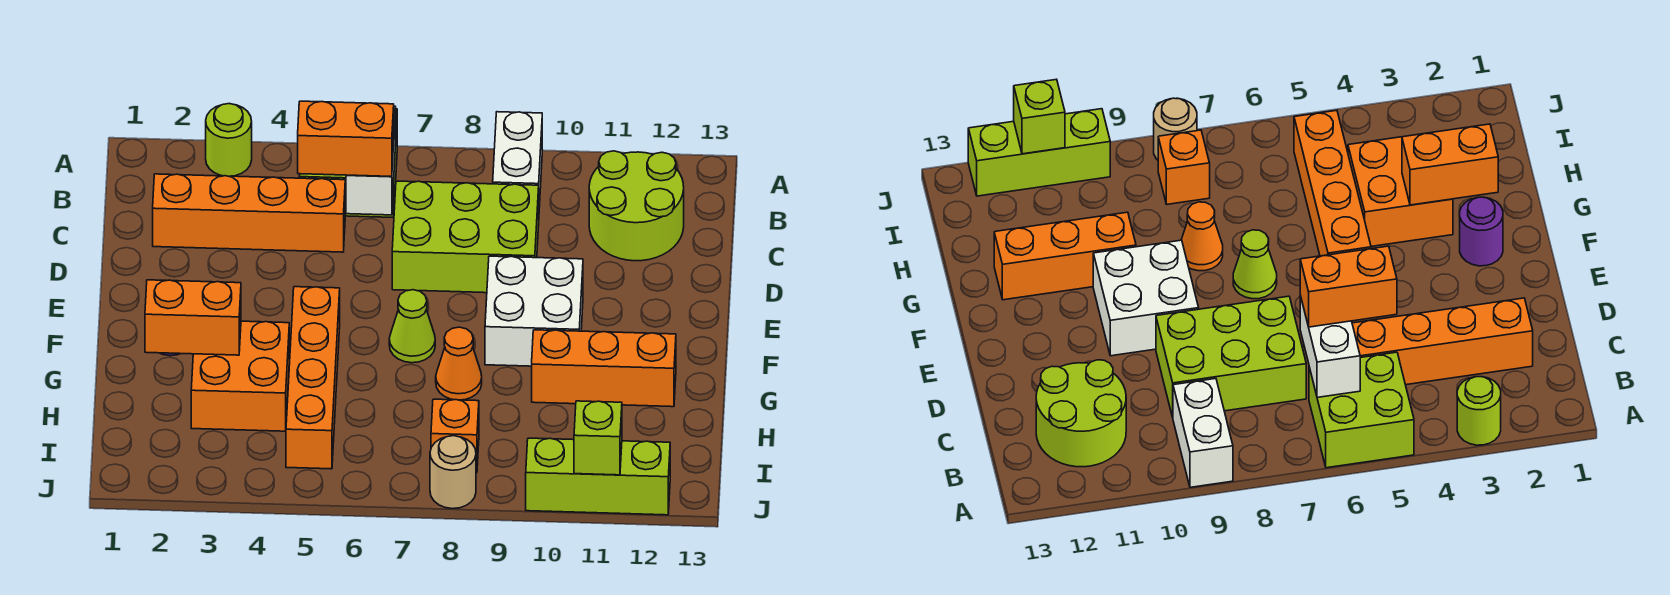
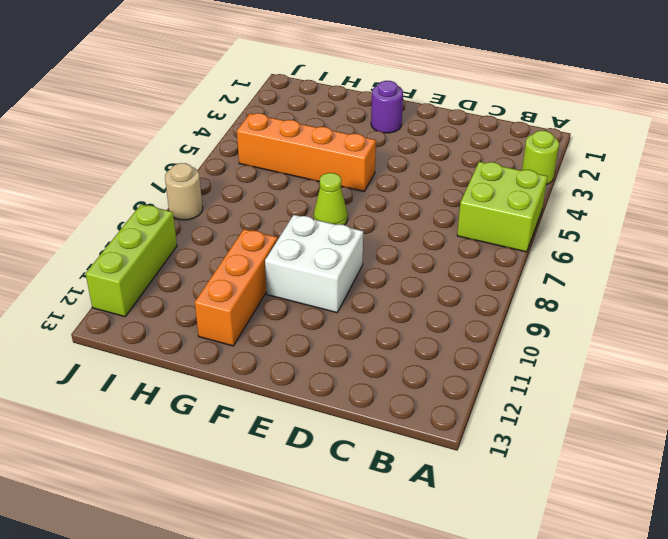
none -> white 1x2 brick [493,112,542,207]
none -> lime 2x2 round brick [589,151,684,261]
none -> orange 1x4 brick [153,174,345,252]

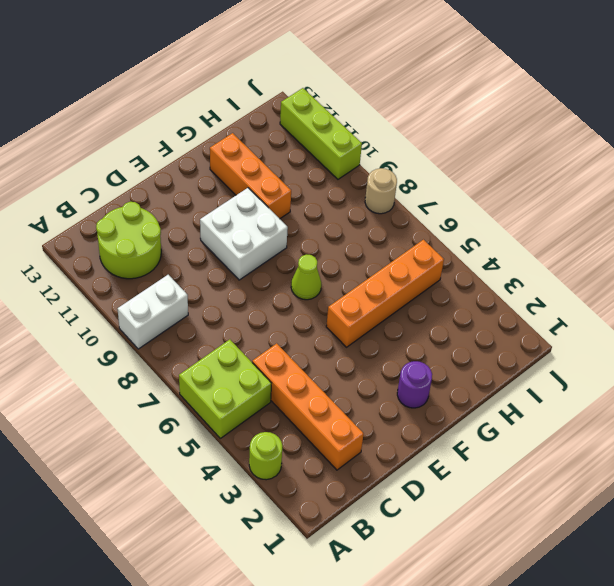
none -> lime 2x3 brick [392,181,539,293]
none -> orange 2x2 brick [191,321,289,431]
none -> orange 1x1 cone [436,327,482,400]

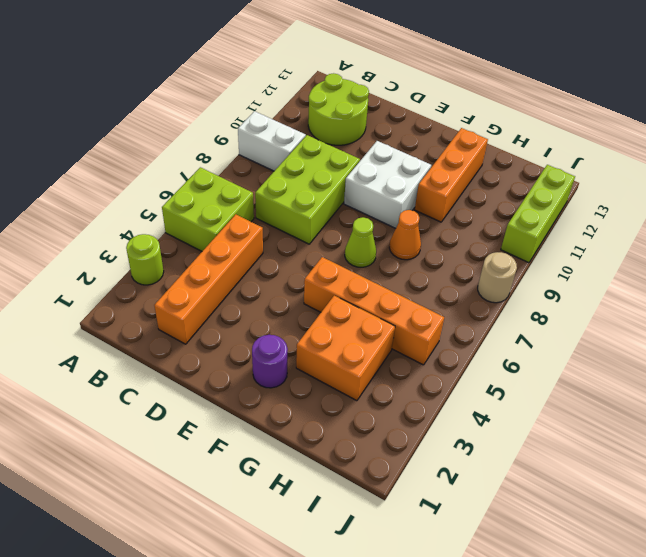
none -> orange 1x1 brick [431,399,479,473]
none -> white 1x2 brick [346,106,396,215]
none -> orange 1x2 brick [145,280,241,355]

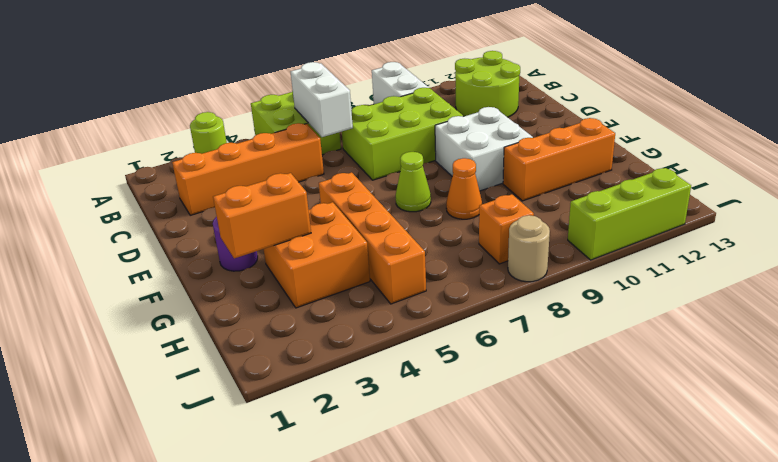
none -> lime 1x1 brick [574,401,622,475]
none -> orange 1x2 brick [298,101,394,177]

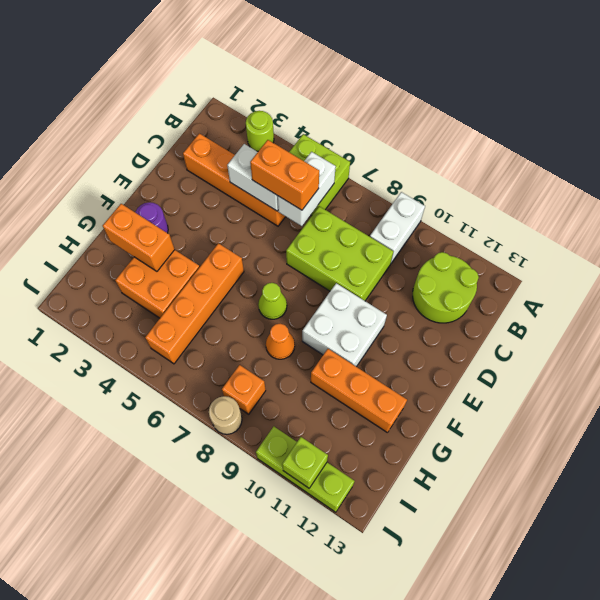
white 1x2 brick [227,144,278,211] -> none

